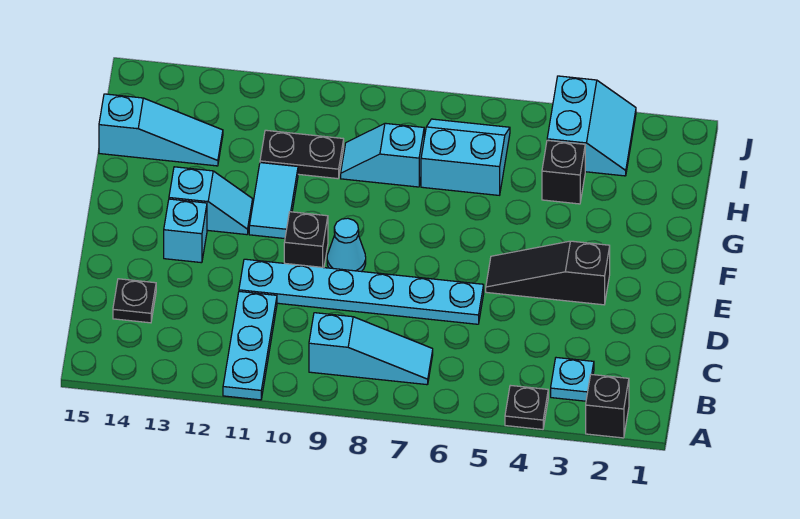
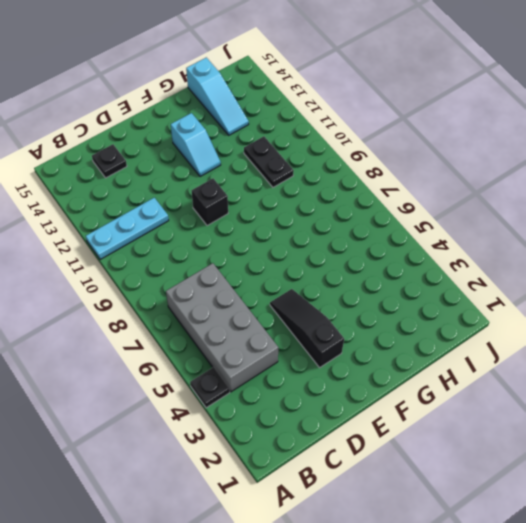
grey 2x4 brick [166,263,279,392] -> cyan 1x3 slope [309,313,433,385]
none -> black 1x1 brick [586,374,629,438]
none -> cyan 1x1 plate [551,358,594,401]
none -> cyan 1x6 plate [239,259,484,324]

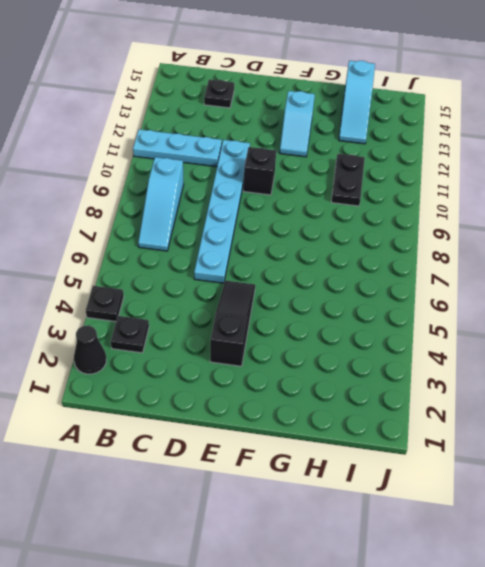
black 1x1 cone [74,325,106,374] -> black 1x1 brick [586,374,629,438]
black 1x1 plate [111,316,149,353] -> cyan 1x1 plate [551,358,594,401]
none -> cyan 1x1 cone [327,218,366,272]
none -> cyan 1x1 brick [164,199,207,263]
none -> cyan 1x2 tile [249,163,298,239]

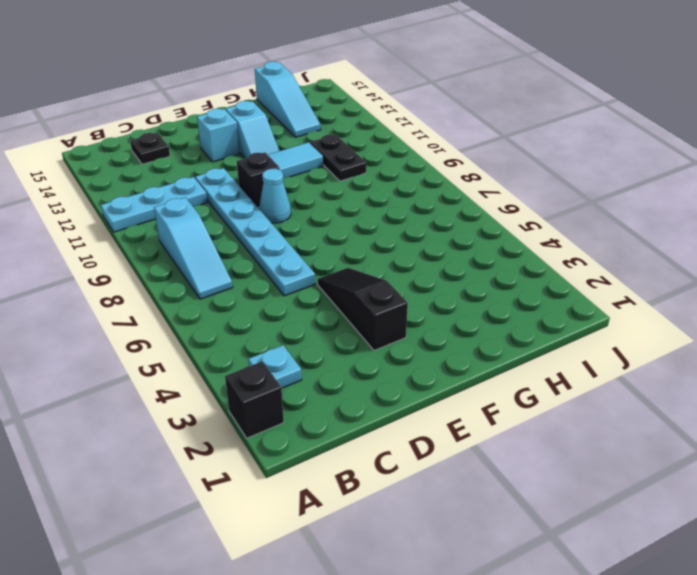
none -> black 1x1 plate [505,385,548,429]
none -> black 1x1 brick [542,140,585,204]
none -> cyan 2x2 slope [421,119,510,195]

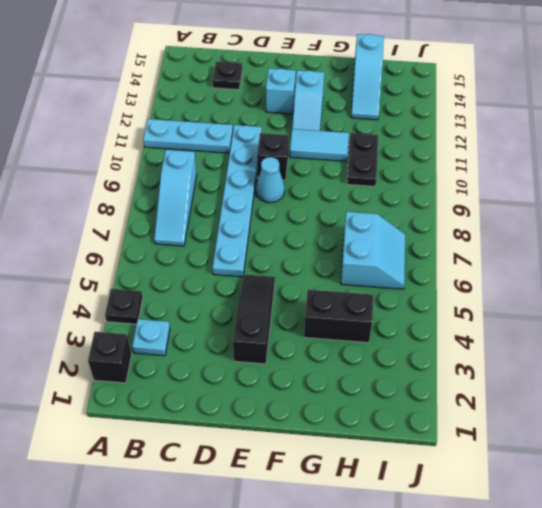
black 1x2 brick [304,290,373,343] -> black 1x1 brick [542,140,585,204]
none -> cyan 1x2 slope [341,123,424,187]
none -> cyan 2x2 slope [547,76,636,176]

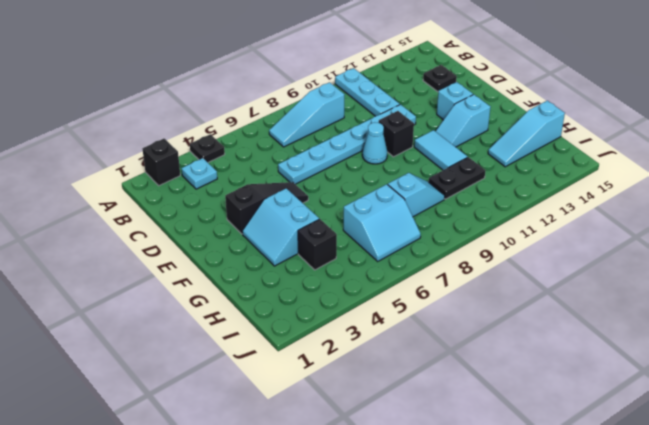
cyan 2x2 slope [242,188,319,266] -> cyan 2x2 slope moved to [547,76,636,176]

